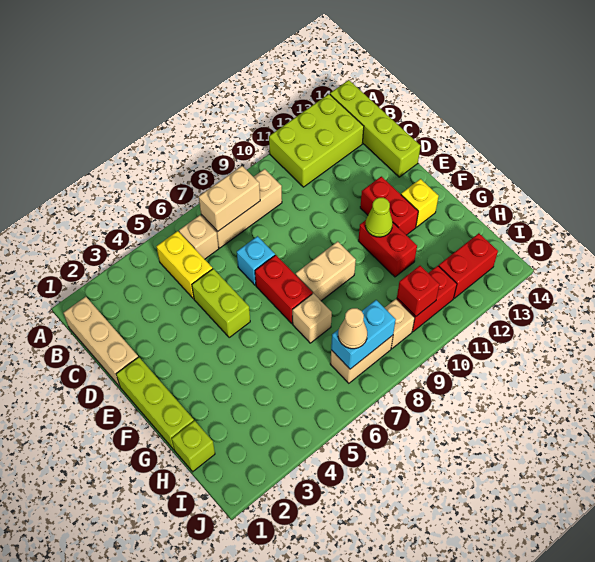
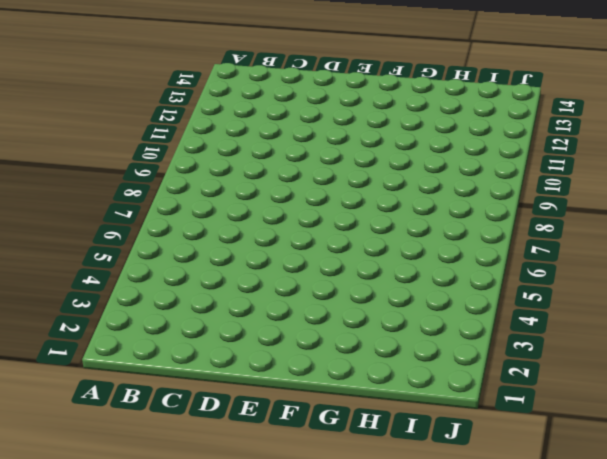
none -> lime 2x3 brick [269,94,364,187]
none -> lime 1x4 brick [330,80,421,177]
none -> tan 1x3 brick [63,297,138,387]

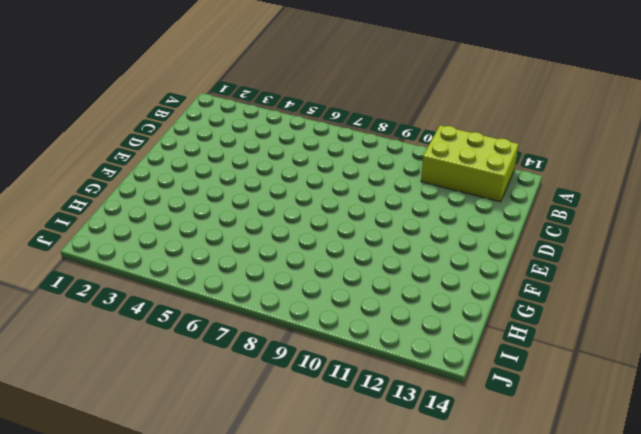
none -> lime 1x4 brick [330,80,421,177]
none -> tan 1x3 brick [63,297,138,387]
none -> yellow 1x2 brick [157,231,213,299]

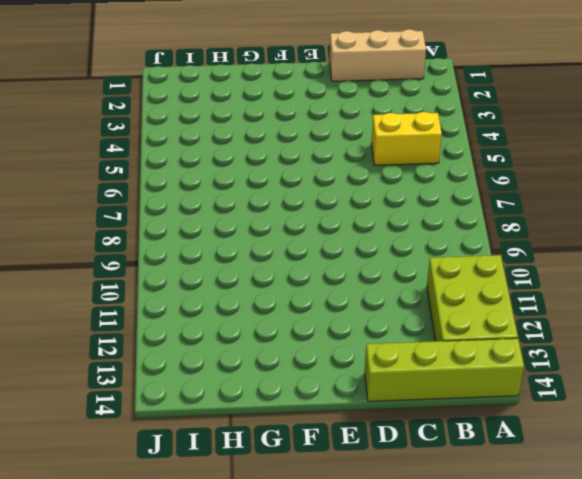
none -> tan 1x1 brick [179,215,219,259]
none -> tan 1x3 brick [201,169,282,248]
none -> lime 1x2 brick [192,269,250,337]

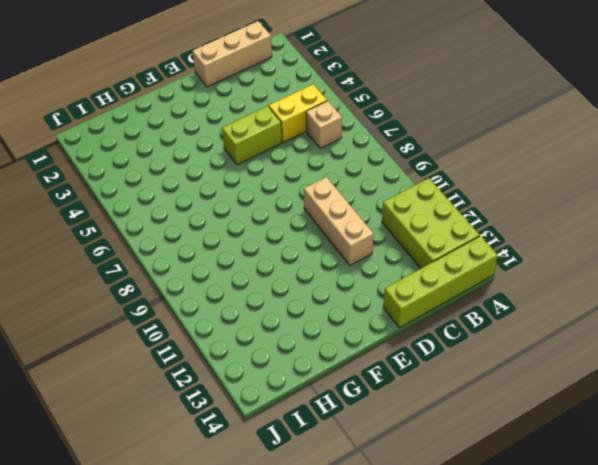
tan 1x3 brick [304,177,374,265] -> tan 1x3 brick moved to [201,169,282,248]
none -> cyan 1x1 brick [237,236,275,285]
none -> lime 1x3 brick [116,357,194,450]
none -> red 1x2 brick [255,255,312,323]

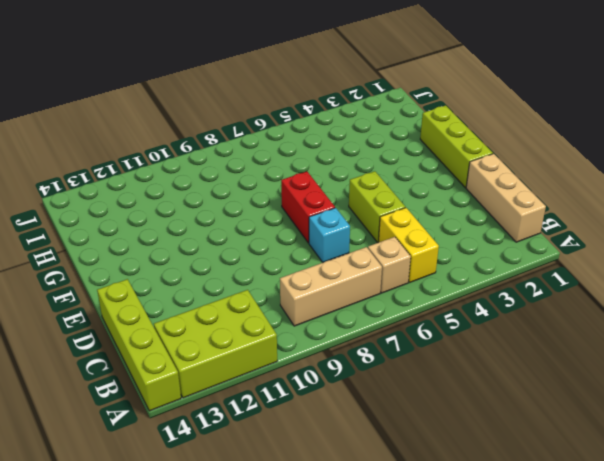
none -> red 1x2 brick [360,176,418,235]
none -> tan 1x2 brick [296,241,356,301]
none -> red 1x2 brick [358,220,417,277]

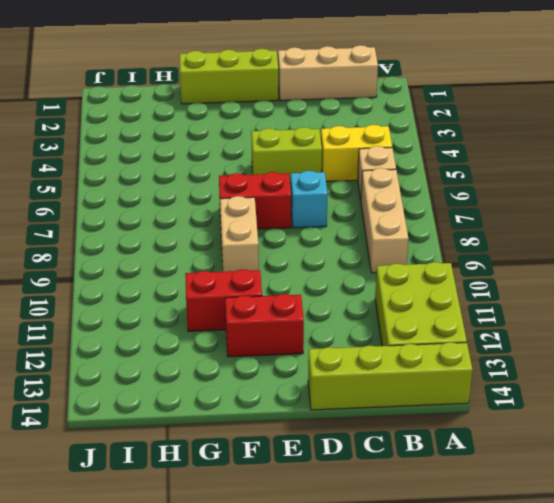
none -> yellow 1x1 brick [401,179,439,227]
none -> tan 1x1 brick [292,293,332,343]
none -> lime 1x1 brick [172,421,215,472]

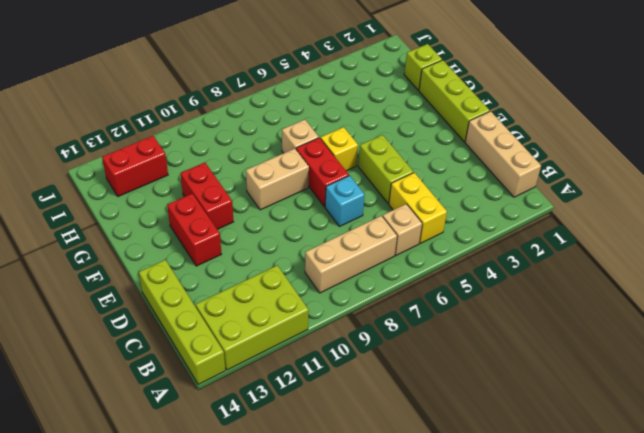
yellow 1x1 brick [321,127,358,171] -> yellow 1x1 brick moved to [401,179,439,227]
none -> tan 1x2 brick [330,335,393,383]
none -> tan 1x1 brick [385,299,415,349]
none -> red 1x2 brick [397,266,457,332]

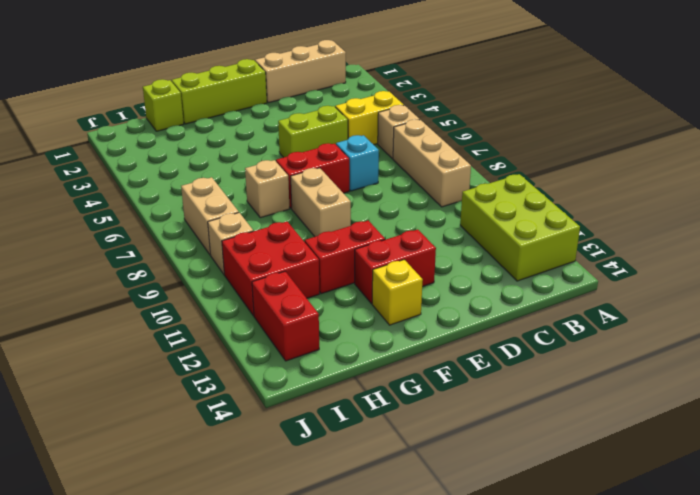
red 2x2 brick [222,222,320,316] -> red 1x2 brick [397,266,457,332]
none -> lime 1x4 brick [330,80,421,177]
none -> tan 1x2 brick [199,166,260,231]
none -> lime 1x1 cone [365,198,393,237]

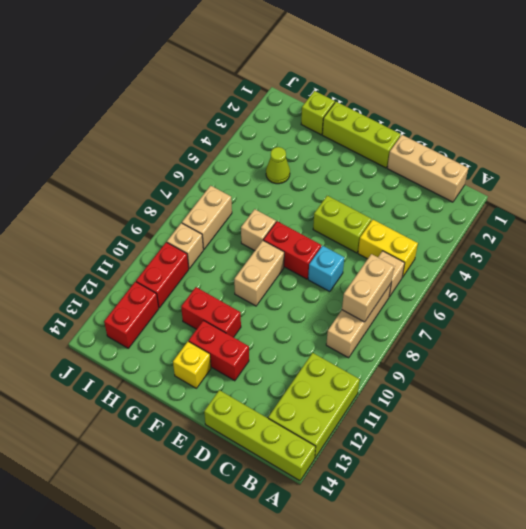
lime 1x1 cone [266,147,290,184] -> lime 1x1 cone moved to [365,198,393,237]
none -> cyan 1x2 brick [331,300,396,369]
none -> red 1x1 brick [397,266,440,316]
none -> tan 1x1 cone [338,308,367,349]

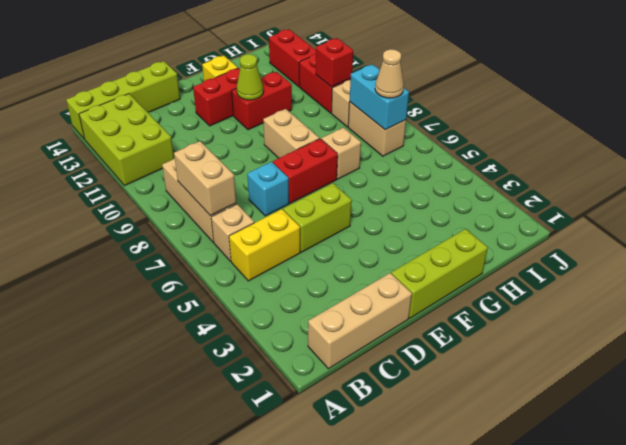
none -> lime 1x1 brick [172,421,215,472]

